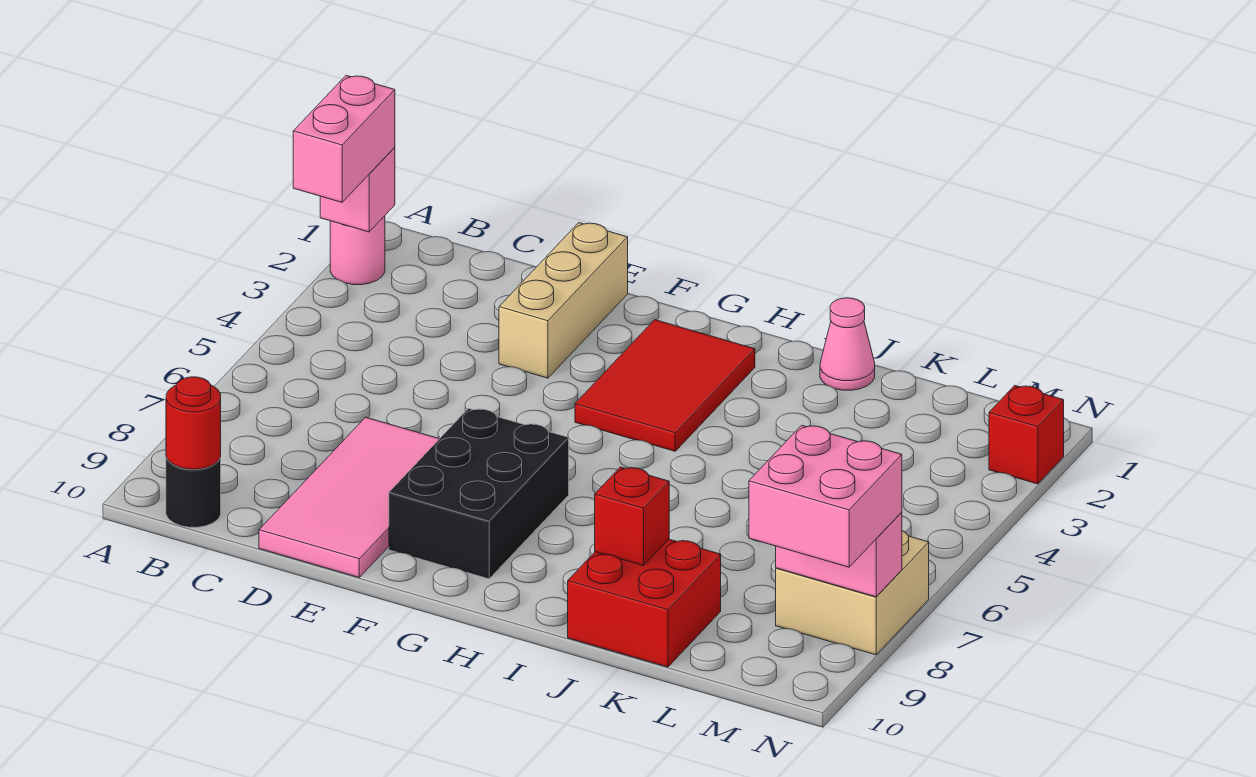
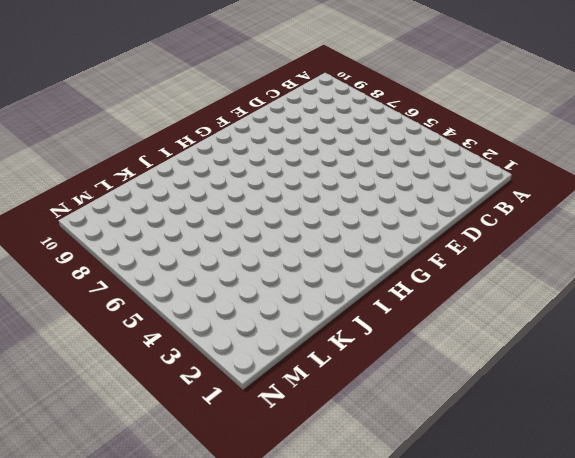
none -> pink 1x1 round brick [330,216,385,285]
none -> black 1x1 round brick [166,457,221,527]
none -> pink 2x4 tile [259,417,439,577]

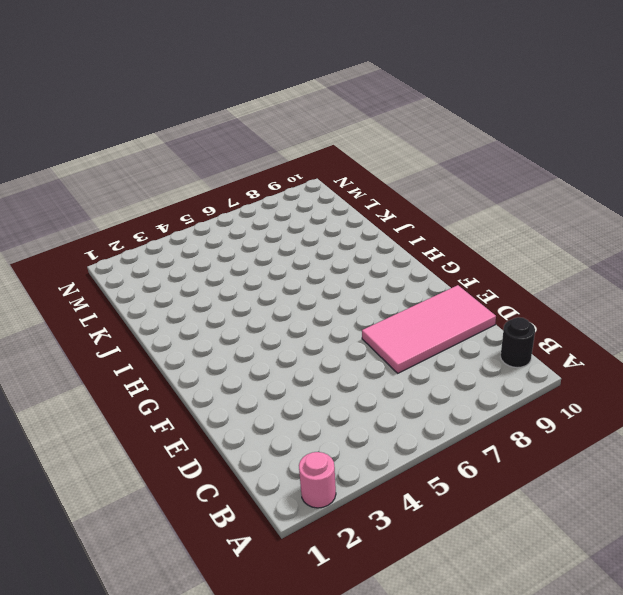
none -> tan 1x3 brick [499,223,628,378]
none -> black 2x3 brick [389,409,569,579]
none -> red 2x3 tile [575,320,755,451]

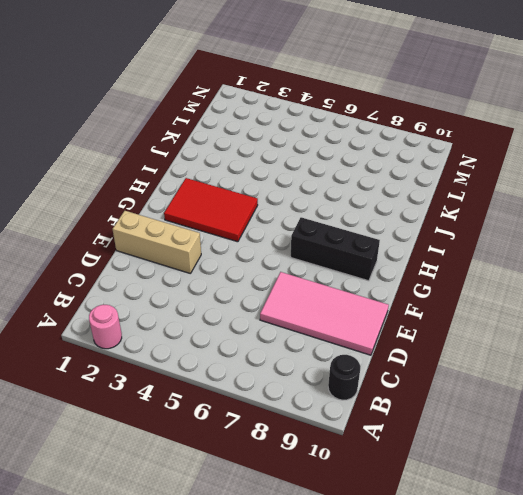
black 1x3 brick [291,217,380,281] -> black 2x3 brick [389,409,569,579]
none -> pink 1x1 cone [820,298,875,390]
none -> red 2x2 brick [568,539,721,667]
none -> tan 2x2 brick [776,531,929,655]

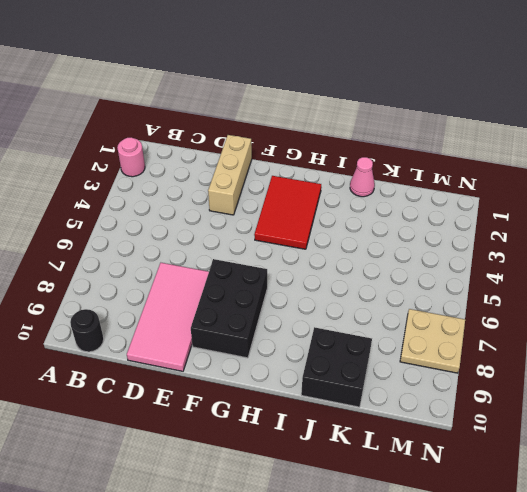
black 2x2 brick [301,327,372,407] -> red 2x2 brick [568,539,721,667]
tan 2x2 plate [400,309,465,373] -> tan 2x2 brick [776,531,929,655]
none -> red 1x1 brick [989,385,1064,484]
none -> pink 1x1 brick [320,147,395,232]
none -> red 1x1 round brick [166,377,221,469]

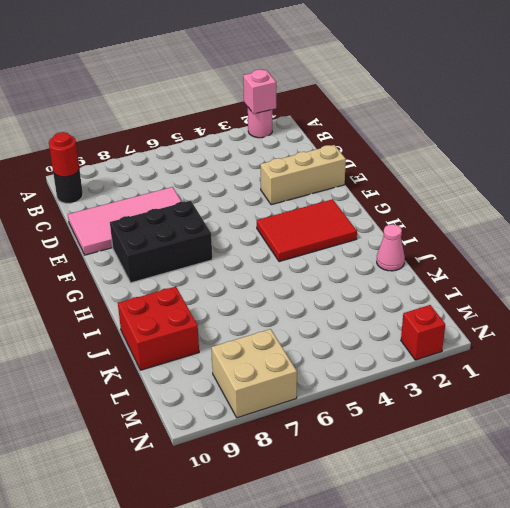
none -> red 1x1 brick [595,467,669,566]
none -> pink 1x2 brick [776,512,902,597]
none -> pink 1x2 brick [293,76,395,202]

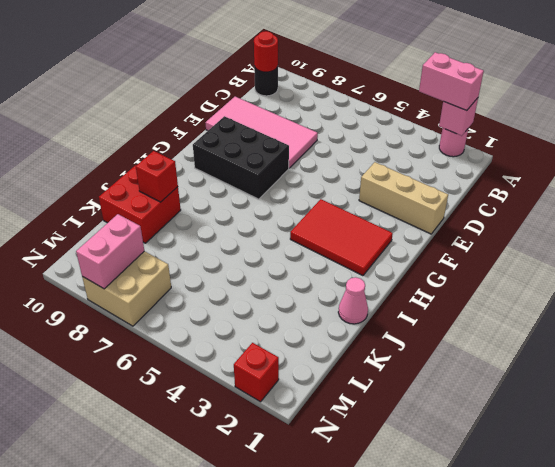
none -> pink 2x2 brick [749,425,902,567]

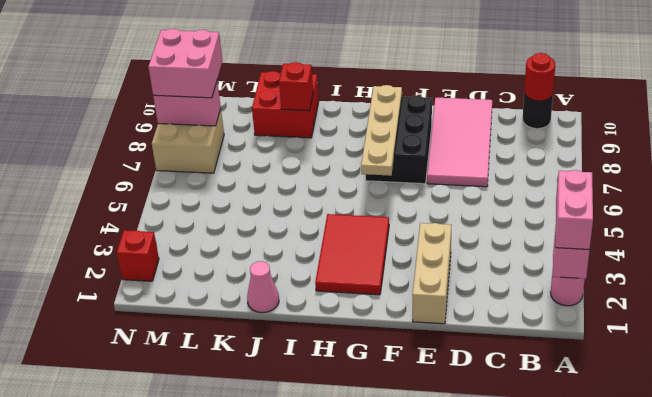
tan 1x4 plate [361,85,402,176] -> none

